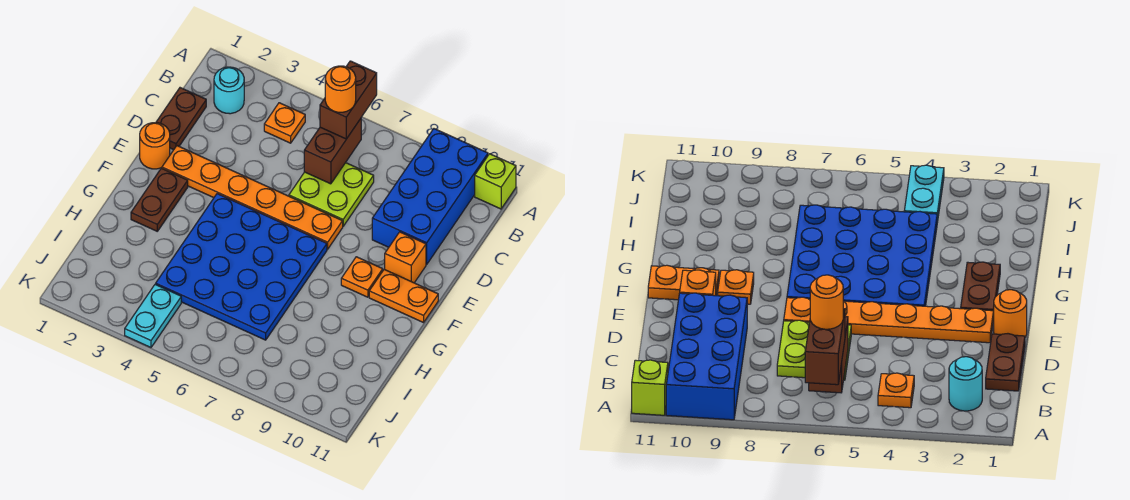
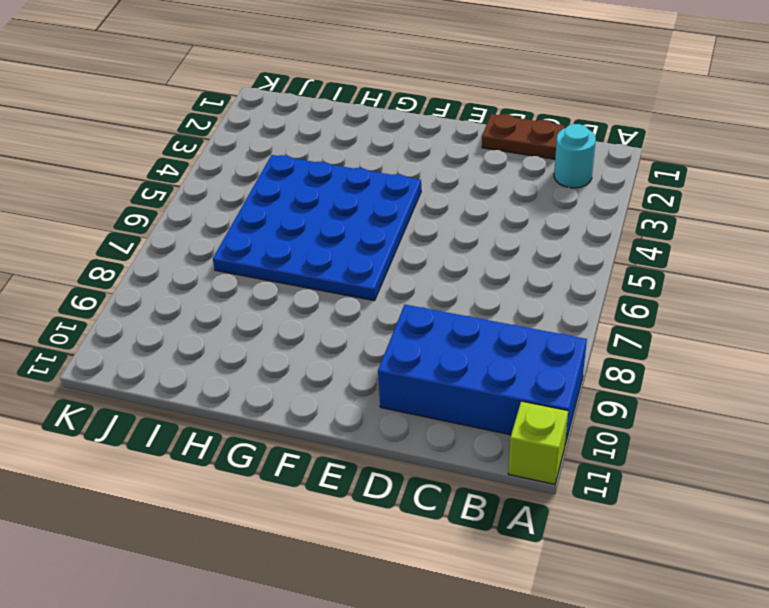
none -> orange 1x1 plate [264,103,305,143]
none -> lime 2x2 plate [289,163,374,226]
none -> orange 1x1 round brick [140,123,170,169]

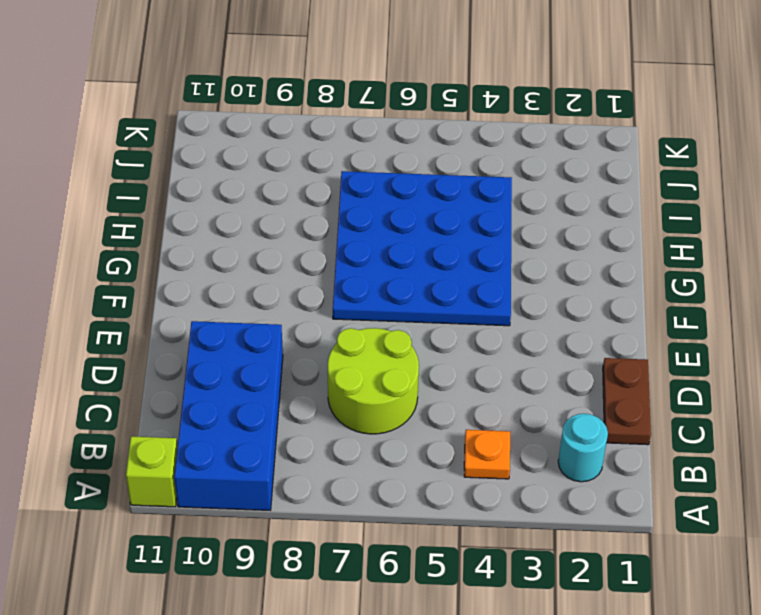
lime 2x2 round brick [328,328,419,434] -> lime 2x2 plate [289,163,374,226]
none -> orange 1x1 round brick [140,123,170,169]
none -> orange 1x6 plate [162,146,343,249]
none -> orange 1x1 brick [385,232,426,283]

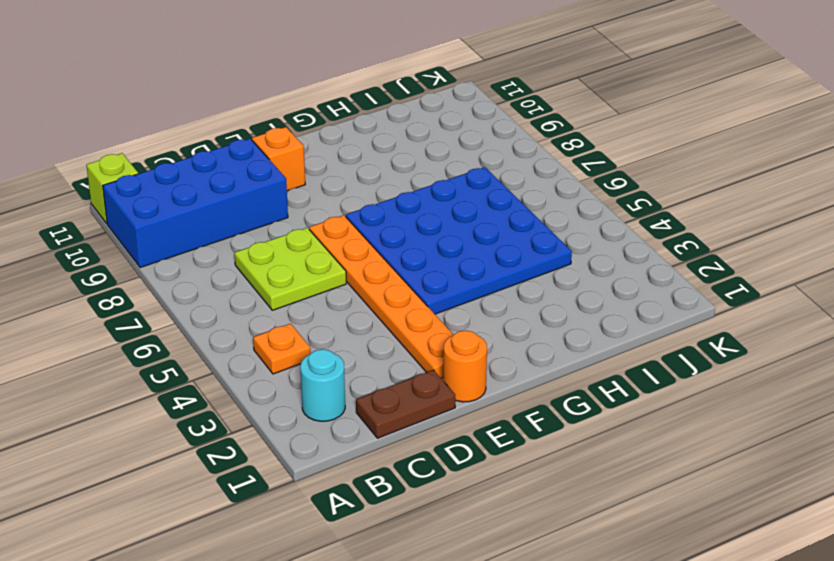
none -> brown 1x2 plate [131,168,188,231]
none -> orange 1x1 plate [341,257,383,297]
none -> orange 1x2 plate [369,269,438,323]

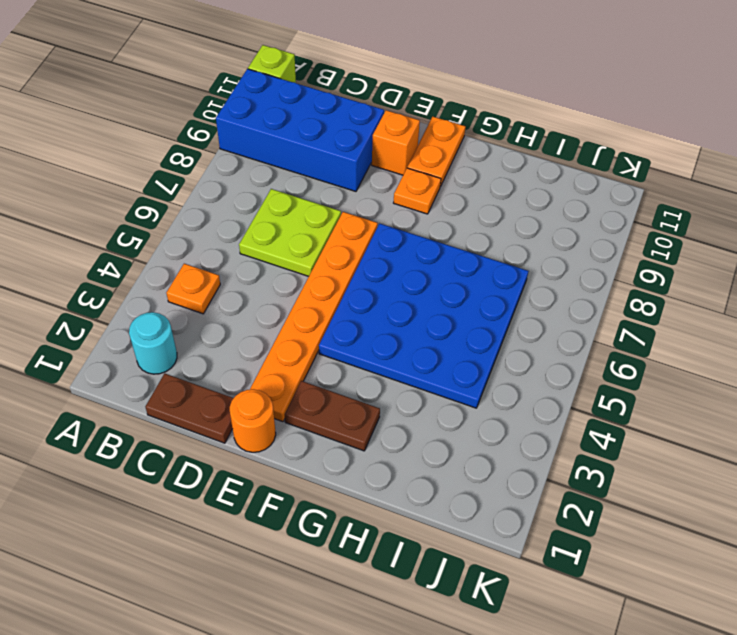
none -> cyan 1x2 plate [125,284,181,347]
none -> brown 1x2 brick [304,119,361,184]
none -> brown 1x2 brick [320,61,377,139]

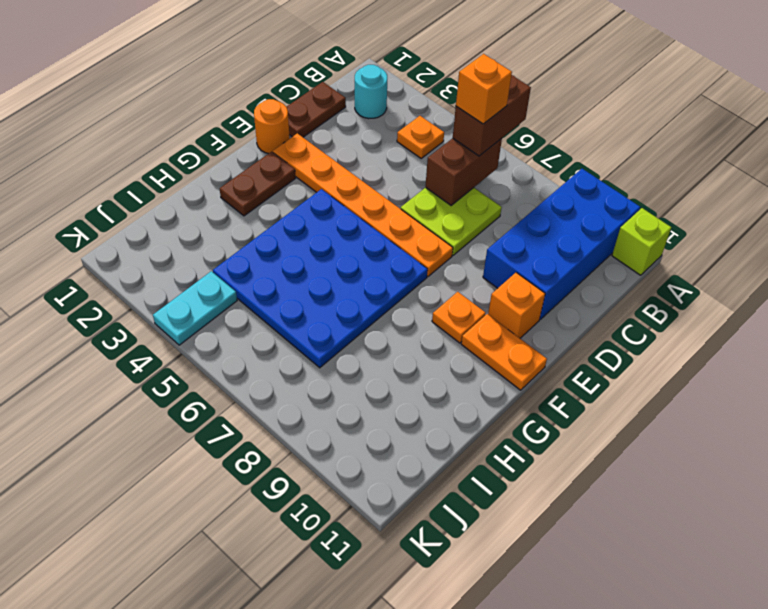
orange 1x1 brick [456,54,512,124] -> orange 1x1 round brick [325,66,356,112]

